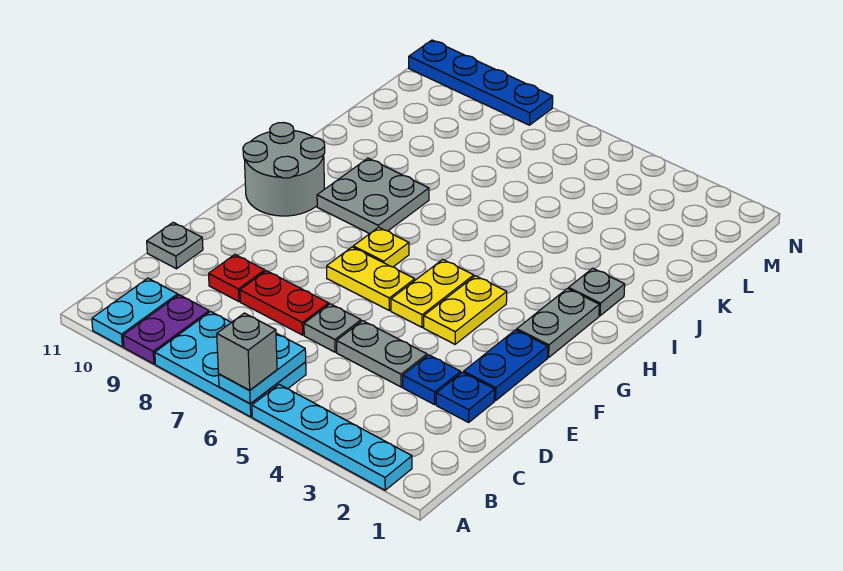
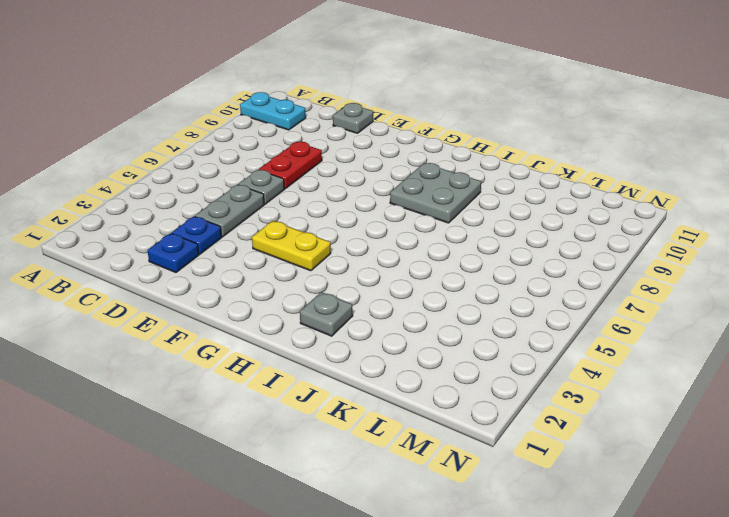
none -> cyan 1x4 plate [252,385,412,490]
none -> cyan 2x3 plate [155,311,306,417]
none -> purple 1x2 plate [123,295,209,364]

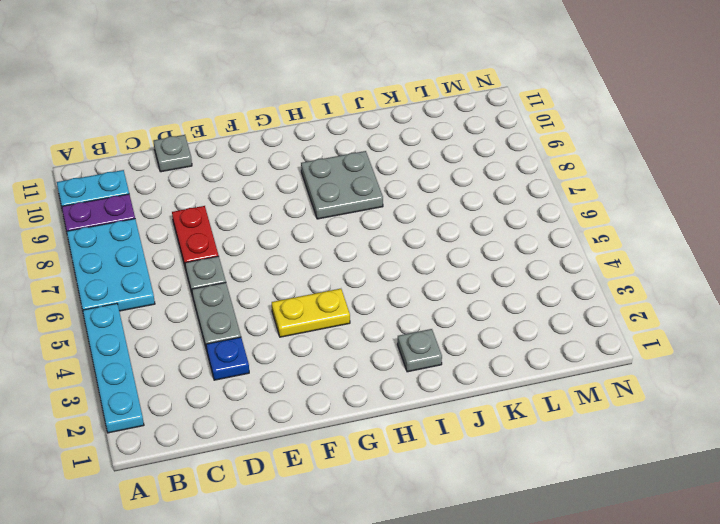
none -> blue 1x1 plate [436,372,495,422]
none -> red 1x1 plate [209,255,265,302]
none -> blue 1x2 plate [463,330,548,400]

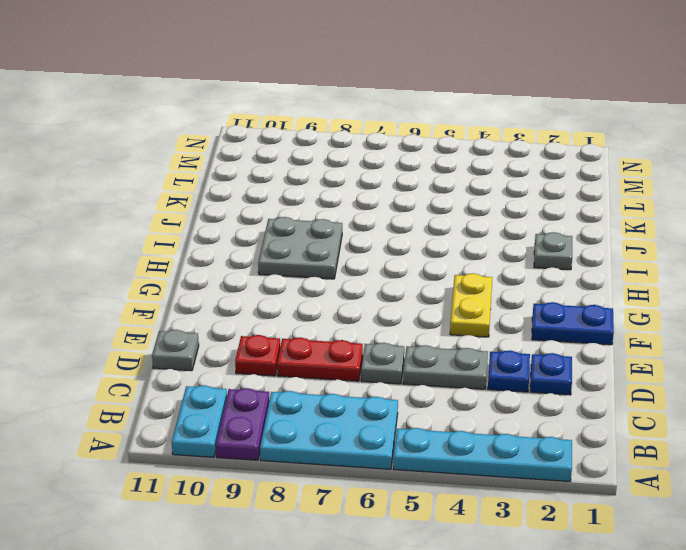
blue 1x2 plate [532,302,614,345] -> blue 1x2 plate turned to [463,330,548,400]
none -> yellow 1x2 plate [391,259,474,327]
none -> yellow 1x2 plate [327,247,415,311]
none -> grey 1x2 plate [517,289,599,358]

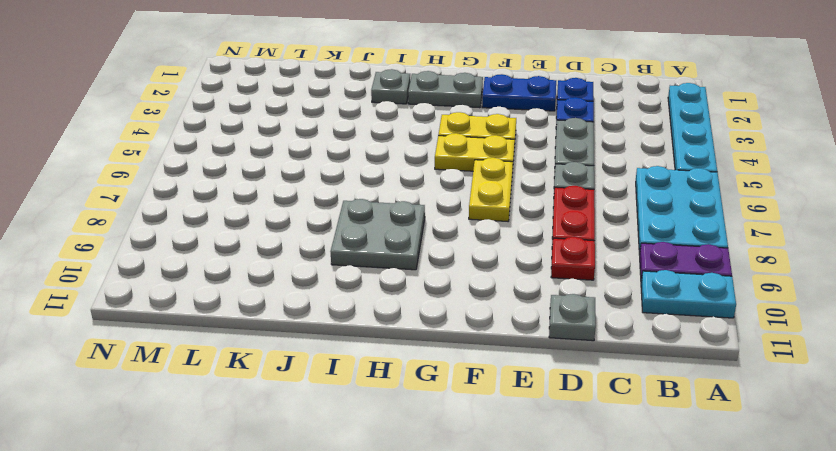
none -> yellow 1x1 plate [353,227,409,267]
none -> grey 2x2 round brick [243,123,325,216]
none -> blue 1x4 plate [409,40,553,125]

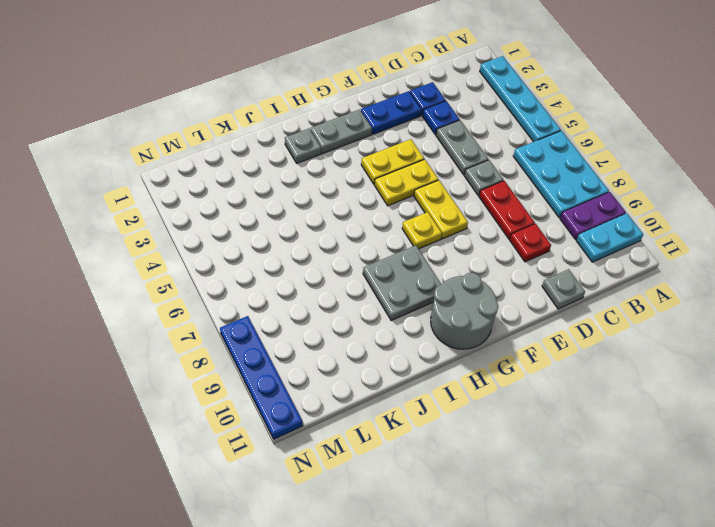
none -> cyan 1x2 plate [219,333,306,404]
none -> grey 1x1 brick [217,313,277,390]

